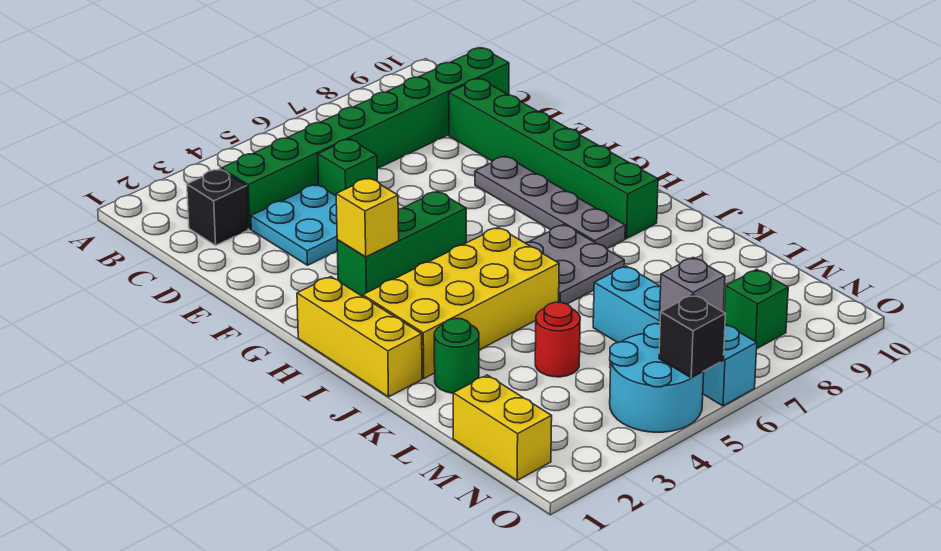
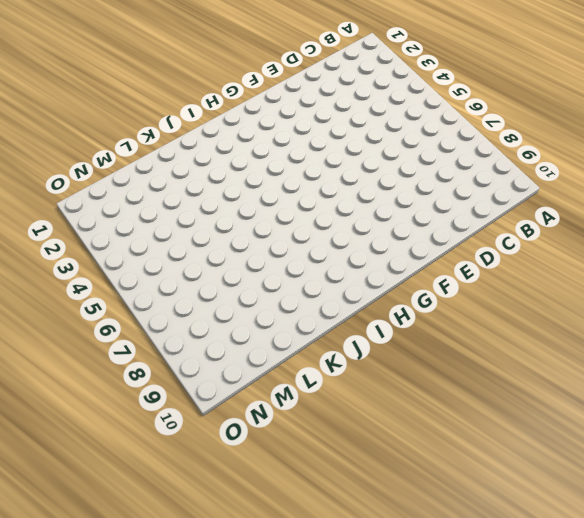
none -> black 1x1 brick [187,169,248,245]
none -> green 1x8 brick [221,48,509,229]
none -> cyan 2x2 plate [251,185,338,265]

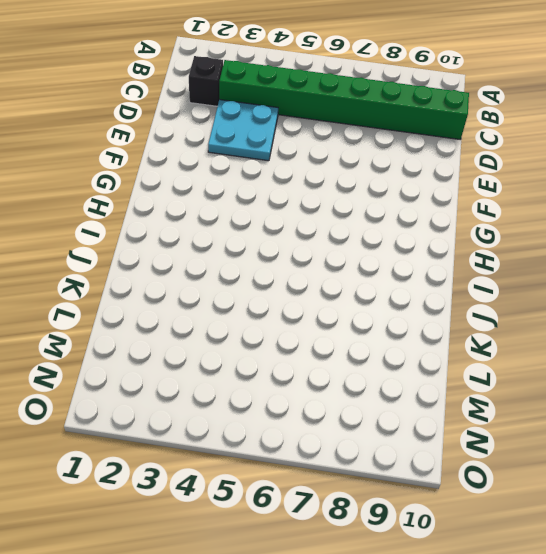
none -> green 1x1 brick [318,139,377,196]
none -> green 1x6 brick [449,79,658,239]
none -> grey 1x4 plate [475,156,625,249]

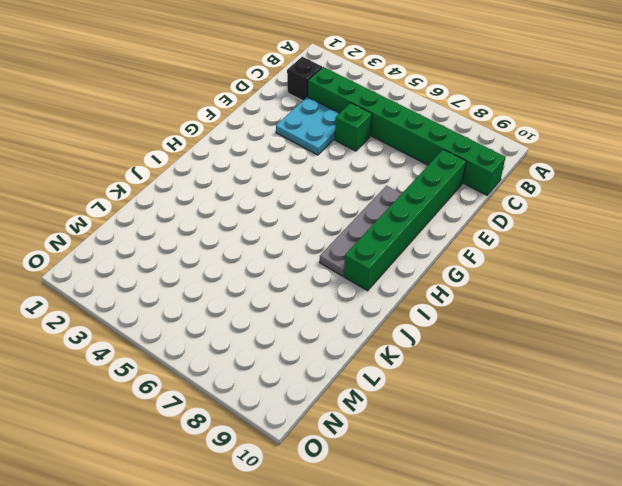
none -> green 1x3 brick [337,191,466,296]
none -> yellow 1x3 brick [297,277,422,397]
none -> yellow 2x4 brick [363,227,559,378]

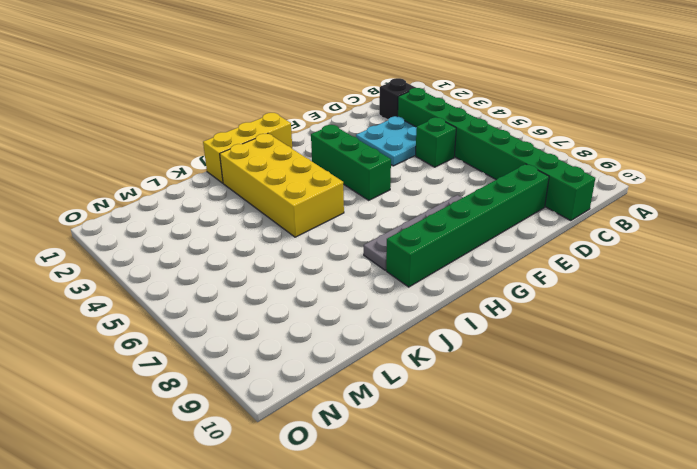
none -> grey 2x2 plate [526,225,624,304]
none -> green 1x1 round brick [434,319,479,393]
none -> red 1x1 round brick [535,302,580,377]

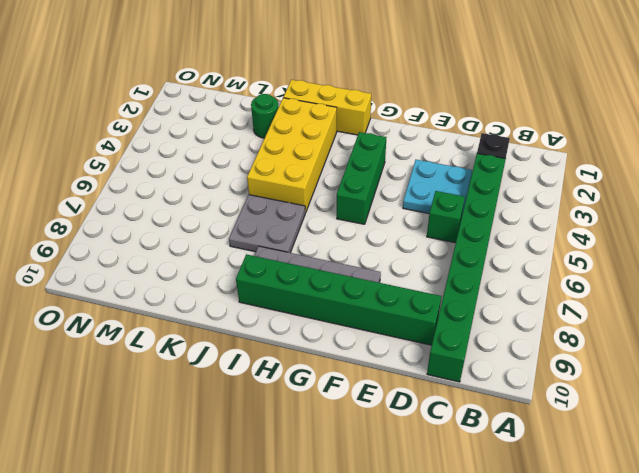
none -> red 1x1 round brick [535,302,580,377]
none -> cyan 1x4 brick [593,266,757,406]
none -> yellow 1x2 brick [453,375,552,480]

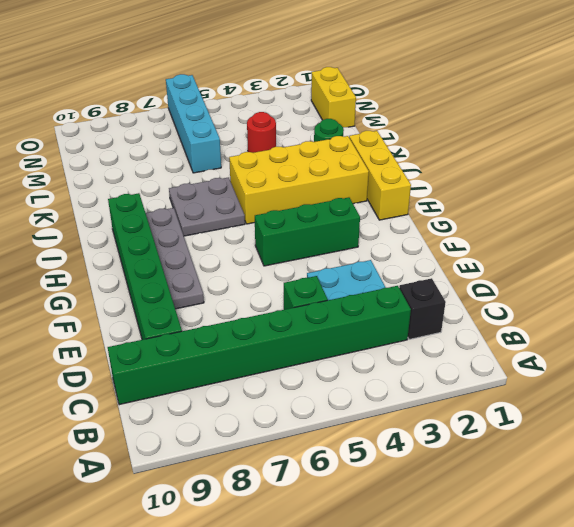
none -> cyan 2x2 round brick [610,324,704,432]
none -> green 1x1 brick [725,269,788,349]
none -> yellow 1x1 brick [336,178,399,257]

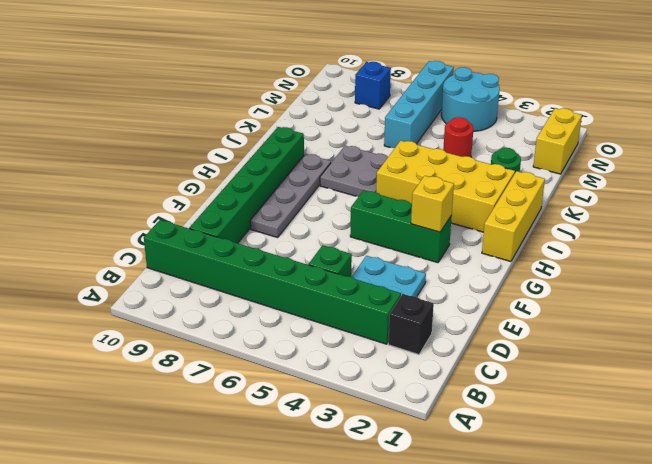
blue 1x1 brick [355,62,391,109] -> green 1x1 brick [725,269,788,349]
none -> grey 1x1 brick [660,258,725,315]
none -> black 1x1 brick [659,295,725,378]

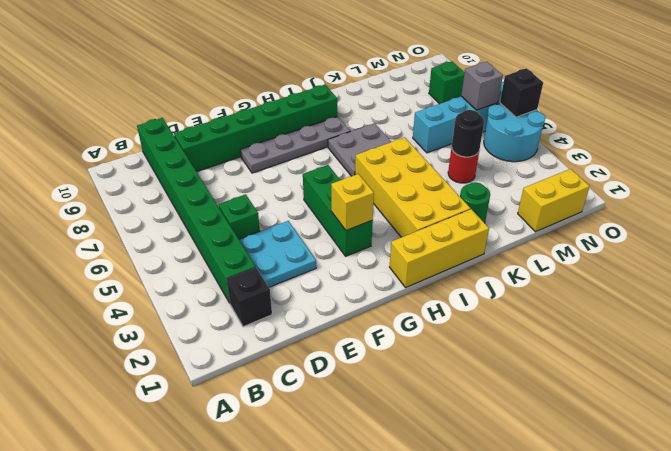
black 1x1 round brick [452,110,484,157] -> none

